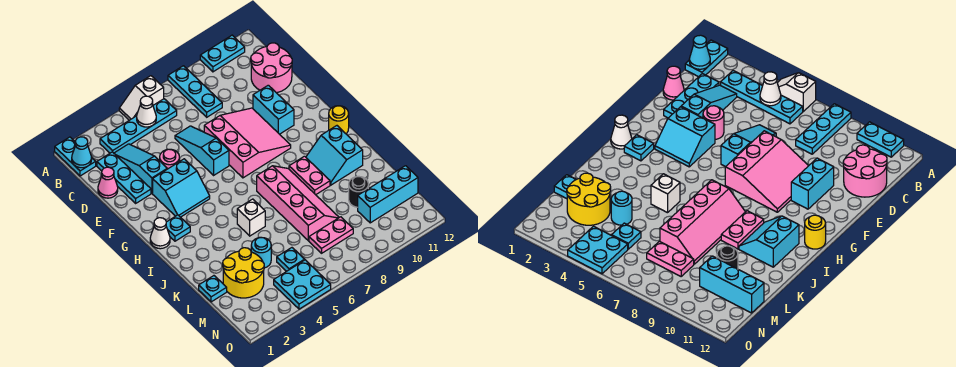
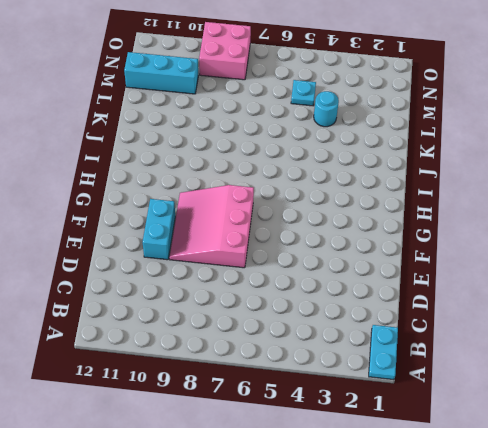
pink 2x2 brick [199,22,251,80] -> none
none -> white 1x2 slope [119,76,164,120]
none -> cyan 1x3 plate [168,66,222,117]
none -> cyan 1x2 plate [200,35,245,72]
none -> cyan 1x4 plate [100,99,177,153]

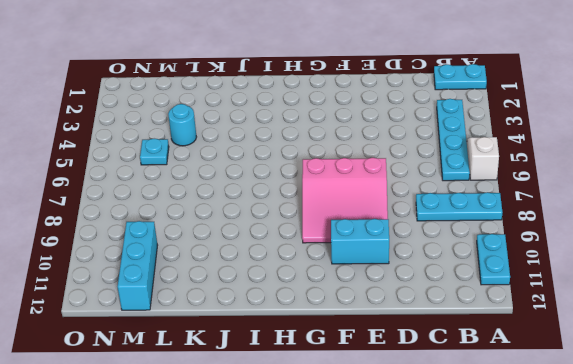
none -> cyan 1x3 plate [97,152,151,203]
none -> cyan 1x3 slope [114,144,167,193]
none -> pink 2x2 round brick [251,43,292,93]
none -> pink 1x1 cone [98,167,118,198]

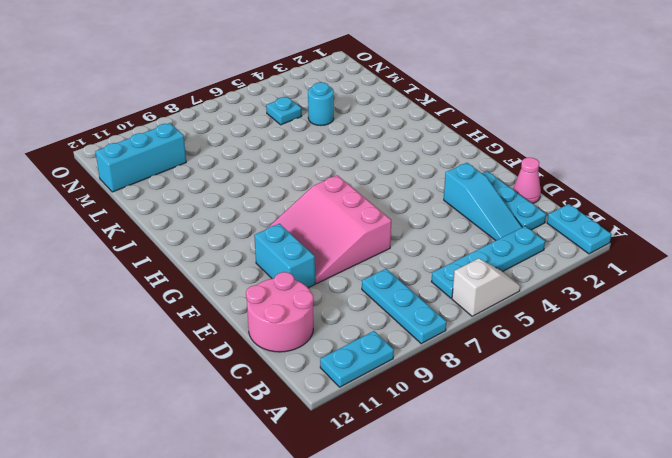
none -> cyan 1x3 slope [175,126,229,175]
none -> pink 1x1 round brick [160,149,179,169]
none -> cyan 2x2 slope [153,159,210,217]
none -> white 1x1 cone [150,218,170,249]

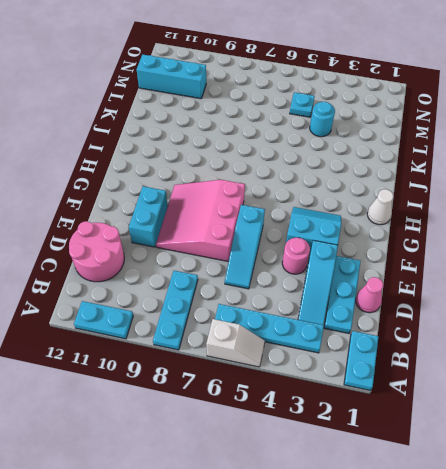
none -> cyan 1x1 plate [166,215,190,241]
none -> yellow 1x1 round brick [329,106,349,134]
none -> pink 2x4 slope [257,166,339,241]
none -> pink 1x2 plate [289,156,330,195]

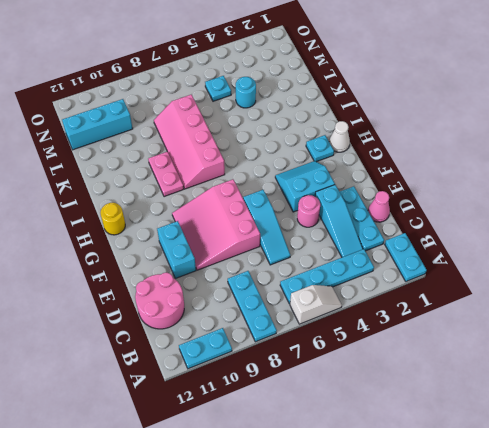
none -> cyan 2x2 slope [306,126,363,185]
none -> white 1x1 brick [237,199,265,236]
none -> cyan 1x1 plate [199,276,227,302]
none -> yellow 2x2 round brick [223,248,264,298]

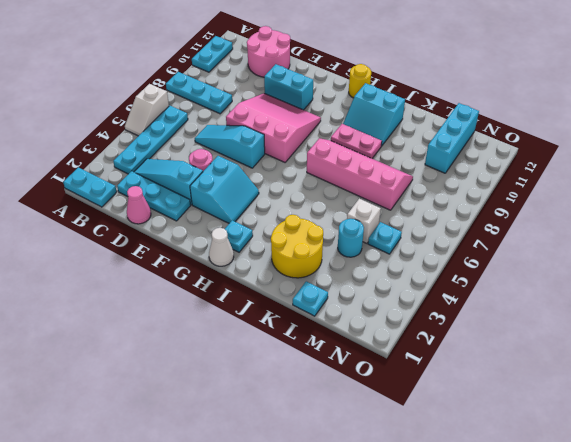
yellow 2x2 round brick [271,215,323,278] -> yellow 2x2 round brick moved to [223,248,264,298]
white 1x1 brick [347,199,381,243] -> white 1x1 brick moved to [237,199,265,236]
none -> black 1x1 round brick [349,176,369,207]
none -> pink 1x2 plate [309,217,353,253]
none -> cyan 2x2 plate [274,260,331,309]
none -> cyan 1x1 cone [72,137,92,168]

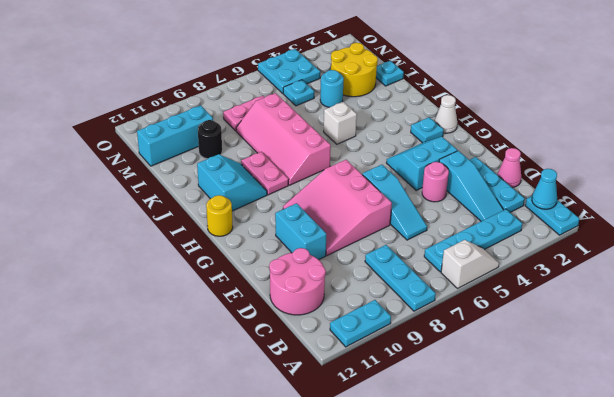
none -> white 1x1 cone [137,96,156,127]

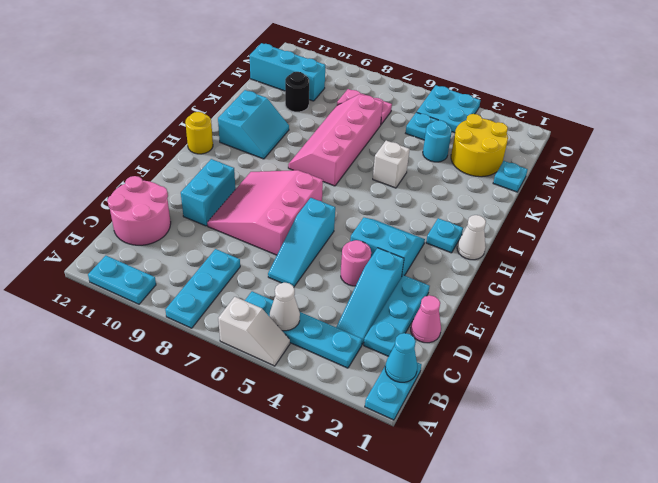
none -> pink 1x2 plate [289,156,330,195]

